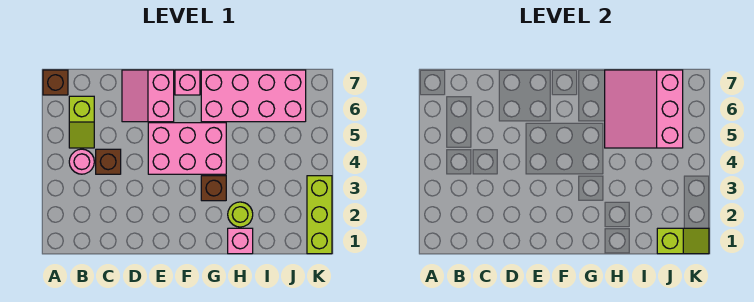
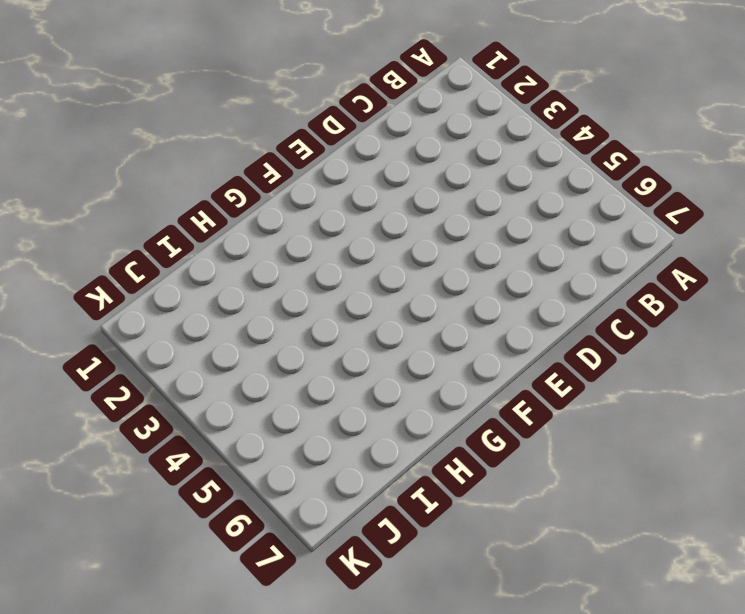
none -> brown 1x1 brick [43,70,68,95]
none -> pink 1x1 round brick [69,149,94,174]
none -> lime 1x2 slope [69,96,94,148]

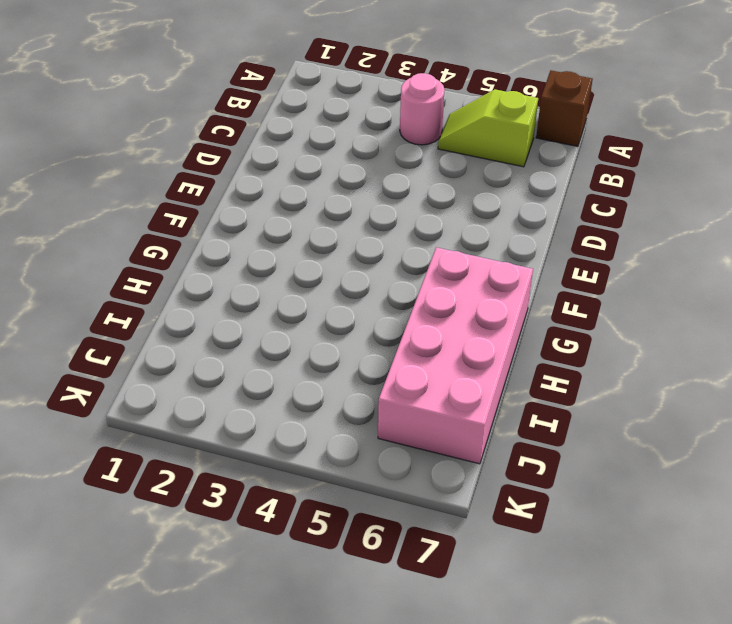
none -> brown 1x1 brick [96,149,121,174]
none -> pink 2x2 slope [122,70,174,122]
none -> pink 2x3 brick [148,123,226,174]

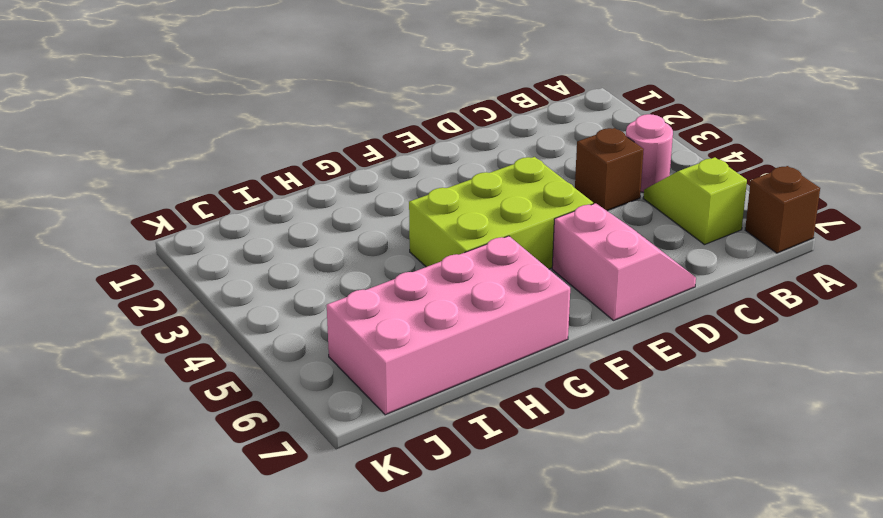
lime 2x3 brick [409,157,593,269] -> pink 2x3 brick [148,123,226,174]
none -> pink 1x1 brick [175,70,200,95]
none -> brown 1x1 brick [201,176,226,201]
none -> pink 1x1 brick [228,228,253,254]

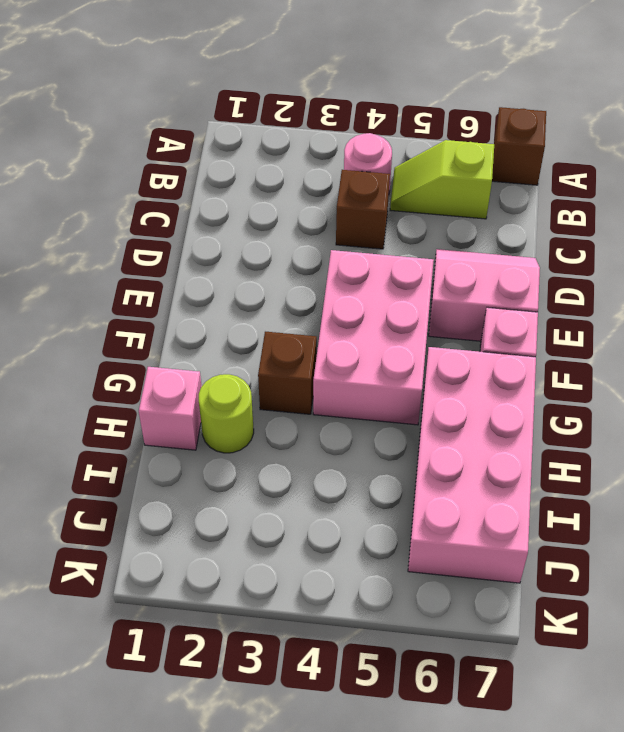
none -> lime 1x3 brick [307,176,332,254]
none -> pink 3x3 slope [605,70,683,148]
none -> lime 1x2 slope [657,228,709,254]

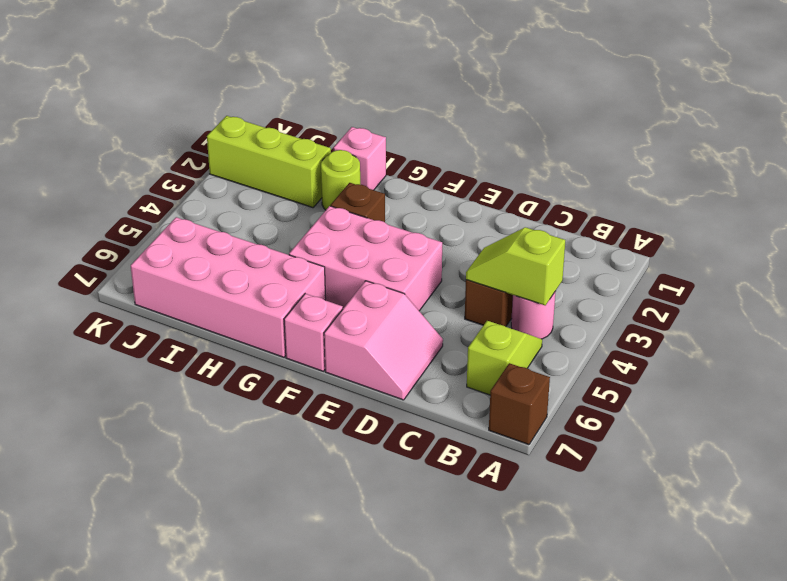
lime 1x2 slope [466,227,565,305] -> lime 1x2 slope moved to [657,228,709,254]
lime 1x3 brick [207,116,331,208] -> lime 1x3 brick turned to [307,176,332,254]
none -> pink 3x3 slope [605,70,683,148]

